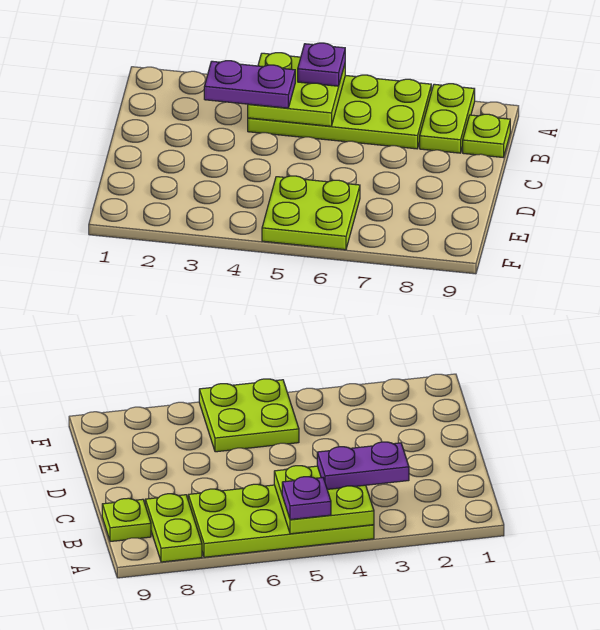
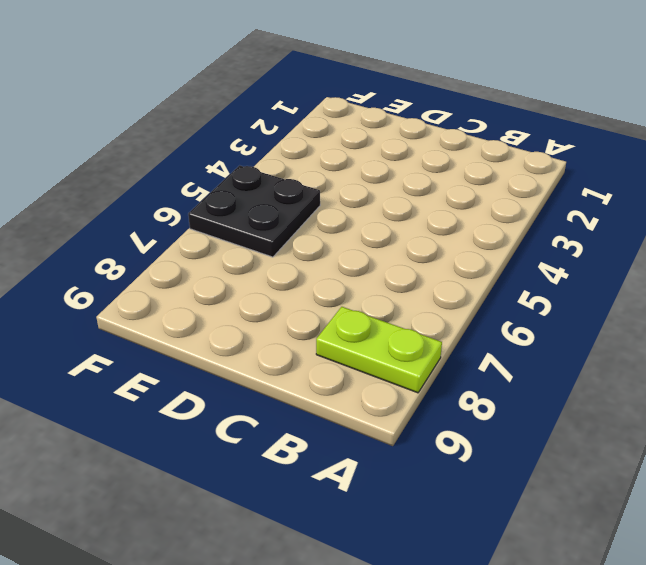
black 2x2 plate [188,165,320,257] -> lime 2x2 plate [262,176,360,250]
none -> lime 2x4 plate [248,75,431,149]
none -> lime 1x1 plate [463,114,510,157]

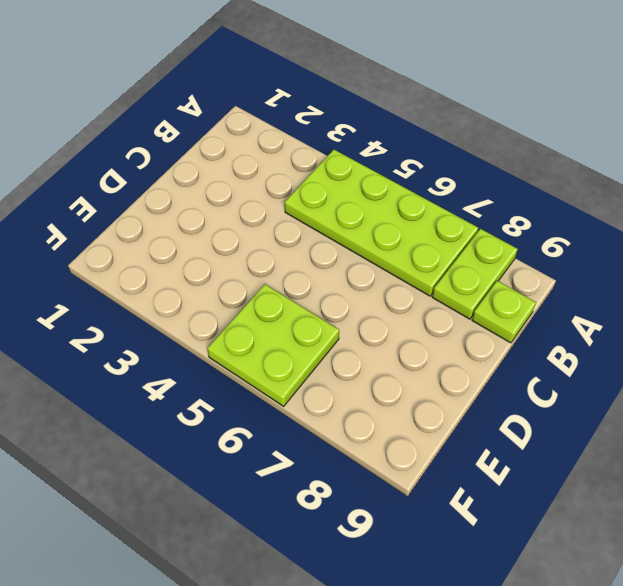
none -> lime 2x2 plate [248,53,345,126]
none -> purple 1x1 plate [298,43,345,86]

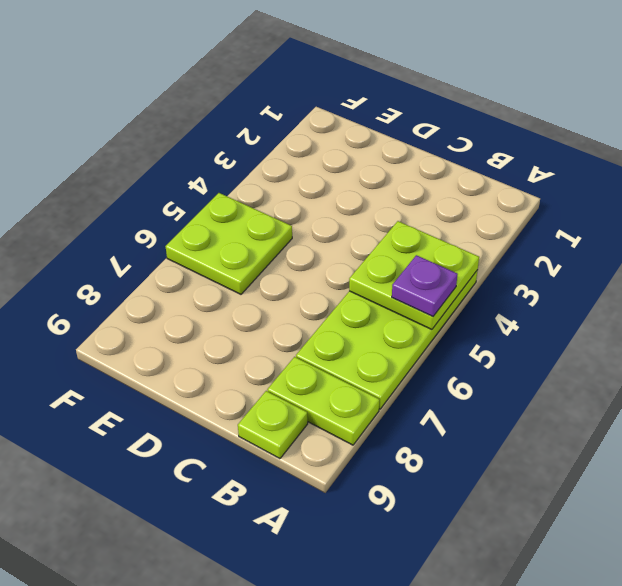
none -> purple 1x2 plate [204,61,295,108]

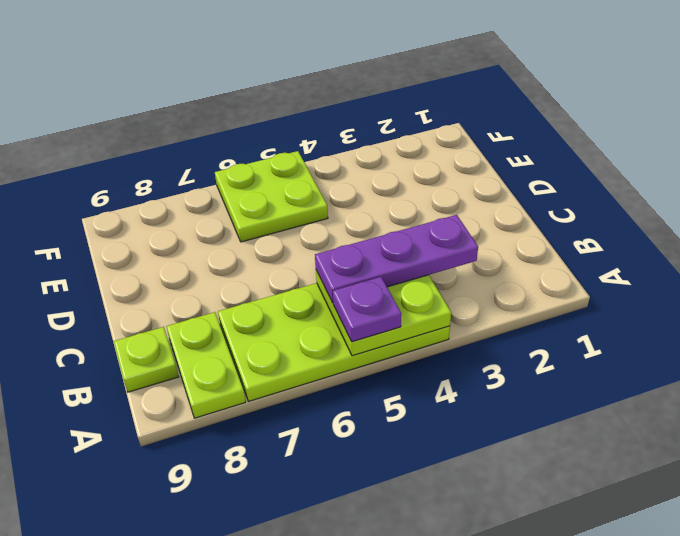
purple 1x3 plate [315,215,478,303] -> purple 1x2 plate [204,61,295,108]

